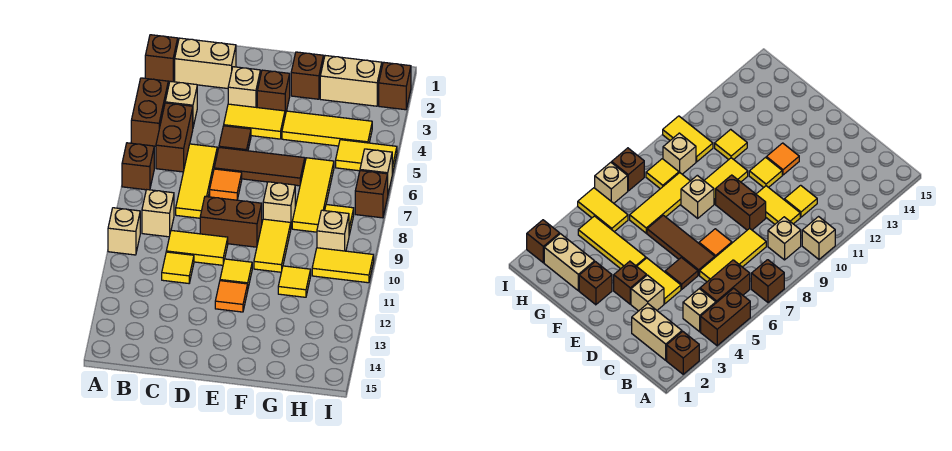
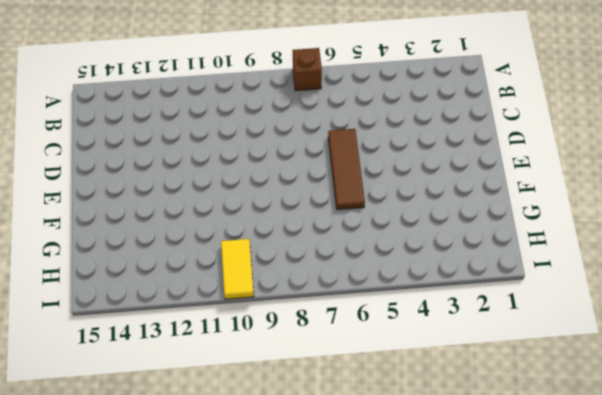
none -> brown 1x1 brick [145,35,178,82]
none -> brown 1x2 brick [131,78,168,146]
none -> tan 1x1 brick [108,208,140,255]
none -> tan 1x2 brick [175,38,236,88]

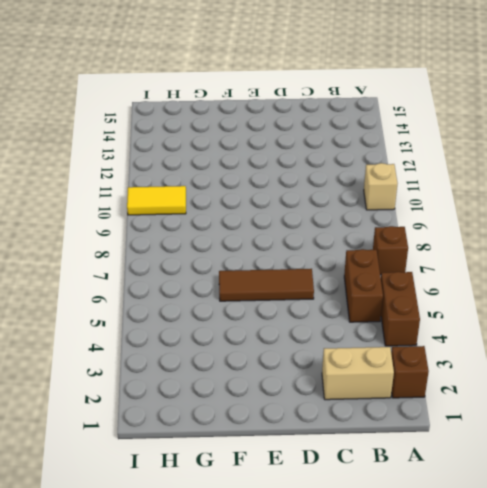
none -> tan 1x1 brick [165,81,197,127]
none -> tan 1x1 brick [142,190,174,237]
none -> yellow 1x3 tile [176,144,217,218]
none -> yellow 1x2 tile [166,230,228,265]

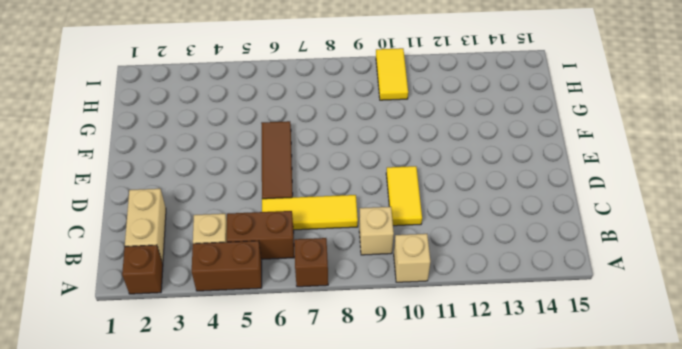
none -> yellow 1x1 tile [162,252,194,283]
none -> tan 1x1 brick [228,67,260,108]
none -> yellow 1x2 tile [224,104,285,139]
none -> brown 1x1 tile [219,126,251,151]

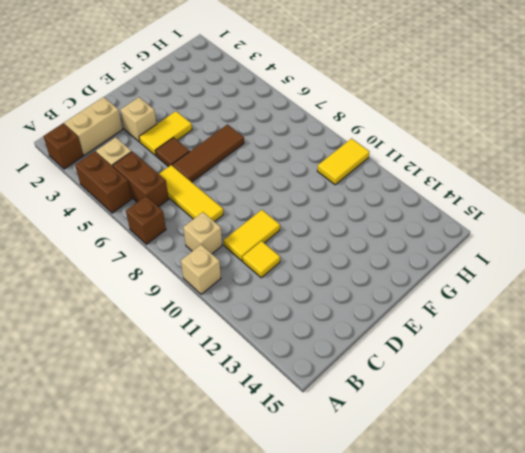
none -> orange 1x1 tile [210,169,242,200]
none -> brown 1x2 brick [200,197,262,247]
none -> brown 1x1 brick [257,70,290,115]
none -> yellow 1x1 tile [220,259,252,287]

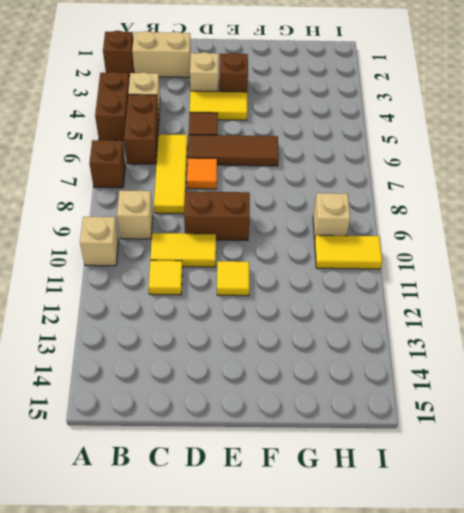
none -> orange 1x1 tile [215,281,248,312]
none -> brown 1x1 brick [291,52,323,99]
none -> yellow 1x3 tile [282,111,372,146]
none -> tan 1x1 brick [263,182,295,227]

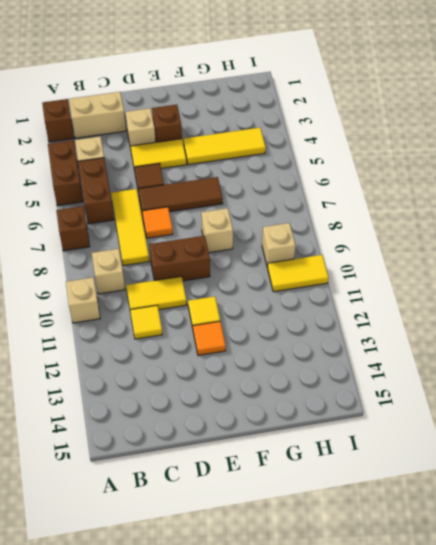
none -> brown 1x1 brick [291,52,323,99]
none -> yellow 1x2 tile [254,219,291,272]
none -> tan 1x2 brick [320,56,382,106]
none -> yellow 1x3 tile [292,158,334,232]

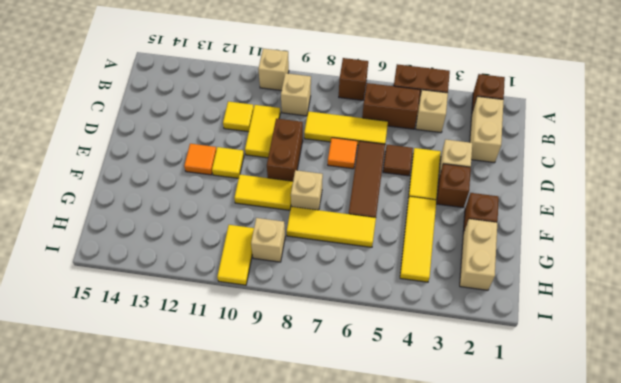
none -> yellow 1x1 tile [278,266,311,297]
none -> yellow 1x2 tile [336,140,397,174]
none -> yellow 1x1 tile [325,205,354,235]
none -> brown 1x1 brick [379,62,411,110]

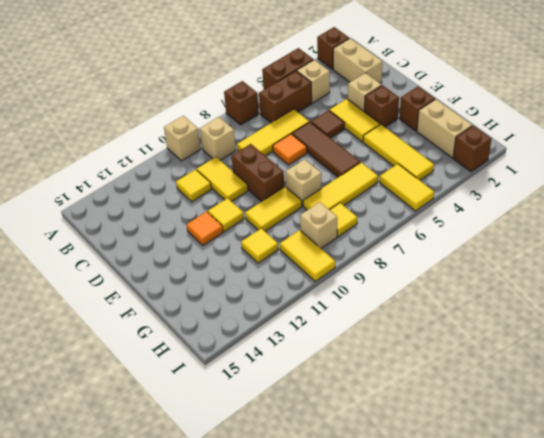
none -> tan 1x1 brick [360,149,392,193]
none -> brown 1x1 brick [355,171,388,218]

